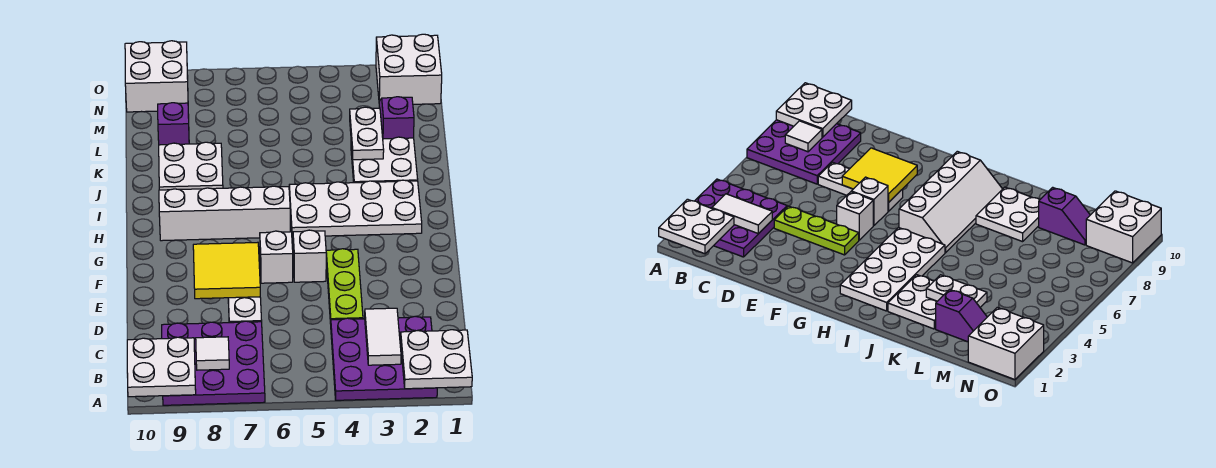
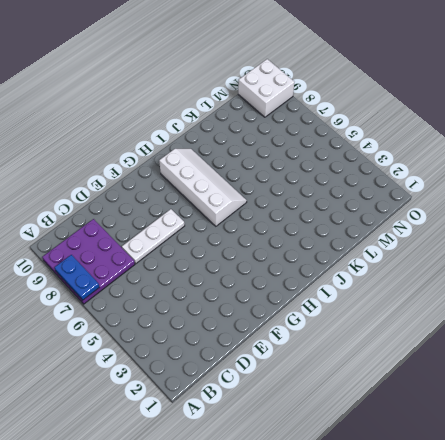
blue 1x2 plate [55,255,99,300] -> none
none -> purple 3x3 plate [331,316,437,400]
none -> lime 1x3 plate [326,249,363,324]
none -> white 1x1 brick [293,230,326,282]

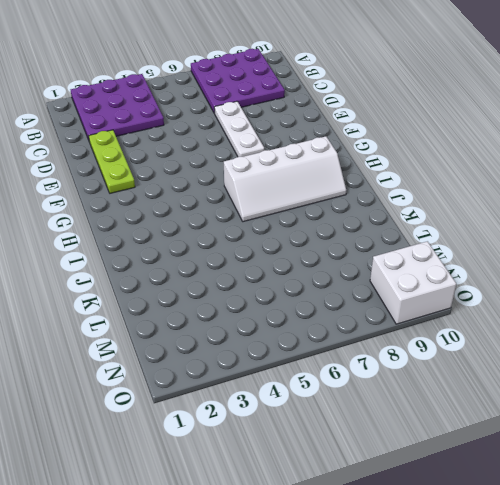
lime 1x3 plate [89,130,135,193] -> lime 1x3 plate moved to [326,249,363,324]
none -> white 1x1 brick [293,230,326,282]
none -> white 1x1 brick [260,231,293,283]
none -> white 2x4 plate [289,180,422,237]

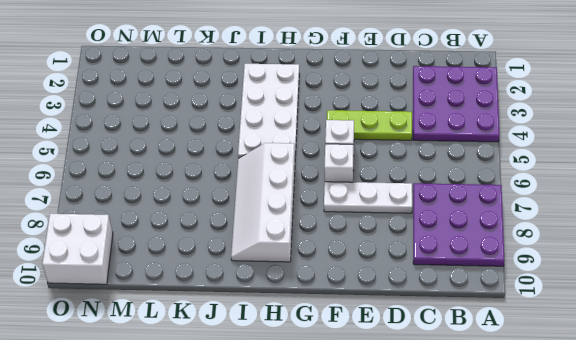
none -> white 2x2 plate [351,137,418,183]
none -> white 2x2 plate [159,142,223,190]
none -> purple 1x2 slope [379,97,414,139]

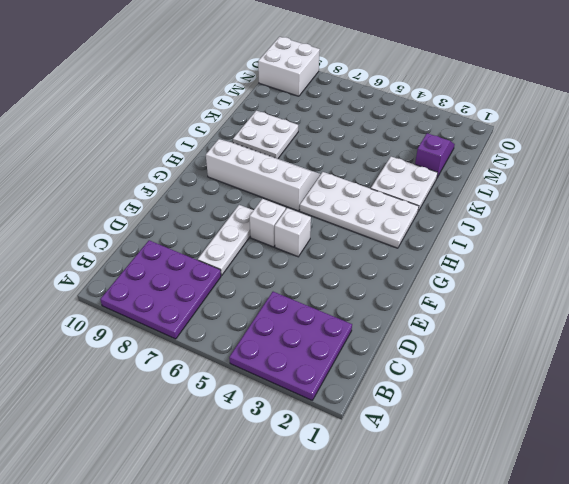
none -> lime 1x3 plate [326,249,363,324]
none -> purple 1x2 slope [158,103,189,145]
none -> white 2x2 brick [376,34,442,104]

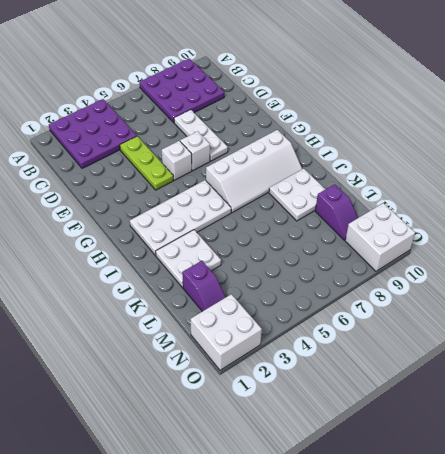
none -> white 2x2 plate [401,330,472,389]
none -> white 2x2 plate [127,337,196,397]
none -> white 1x2 tile [365,308,401,365]

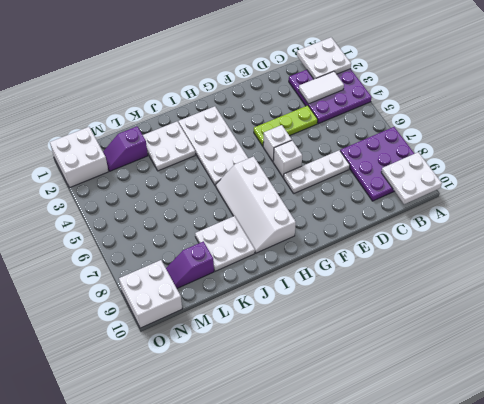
none -> white 1x1 tile [196,337,229,370]
none -> yellow 2x2 tile [193,242,260,299]
none -> white 1x2 plate [350,107,384,160]

